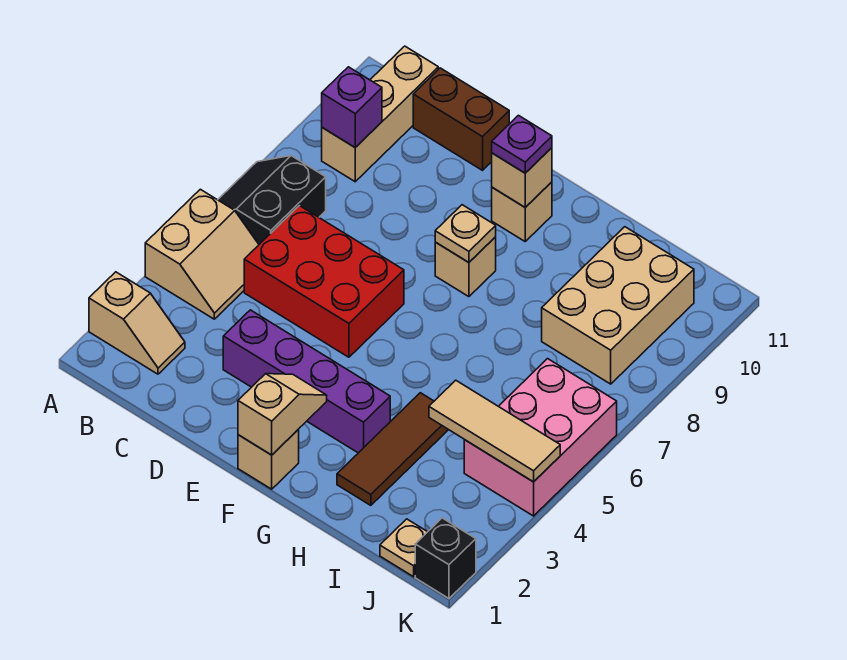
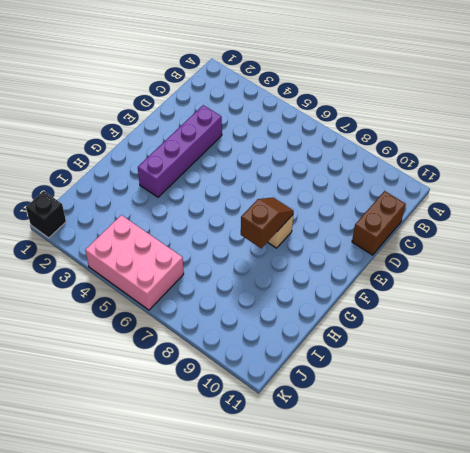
brown 1x2 slope [241,198,294,248] -> tan 1x1 plate [435,205,496,262]
none -> tan 1x2 slope [89,272,185,374]
none -> tan 2x2 slope [145,189,259,319]
none -> black 2x2 slope [218,156,326,244]

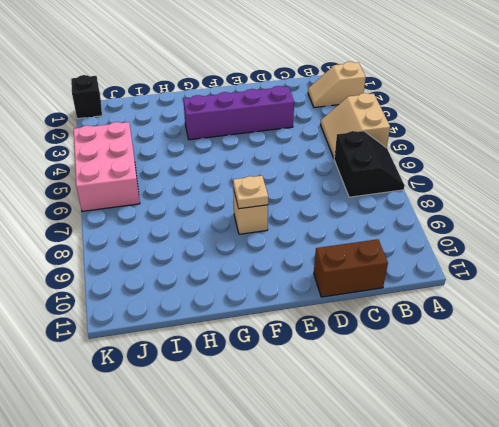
none -> tan 1x3 brick [322,46,438,182]
none -> red 2x3 brick [244,206,404,357]
none -> tan 1x1 brick [238,430,299,489]

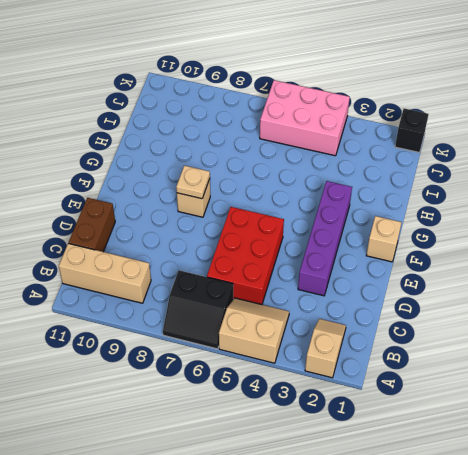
none -> tan 1x1 brick [492,182,552,241]
none -> brown 1x3 tile [337,393,448,505]
none -> tan 2x3 brick [542,227,694,384]

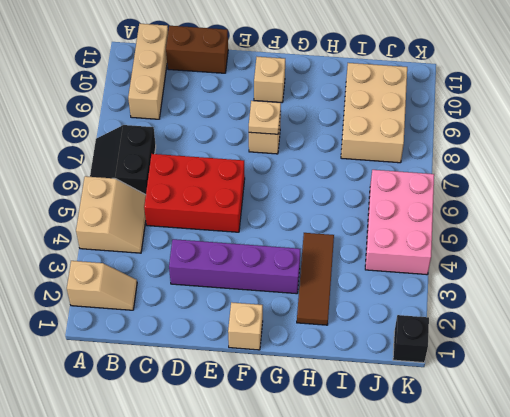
none -> tan 1x1 plate [380,519,427,577]
none -> purple 1x1 brick [322,67,382,147]
none -> tan 1x2 slope [238,374,327,455]

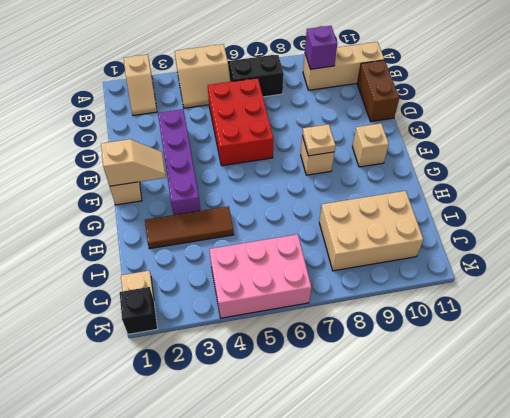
none -> tan 1x1 brick [492,148,552,207]
none -> tan 1x3 tile [429,380,560,482]
none -> purple 1x1 plate [492,115,552,173]

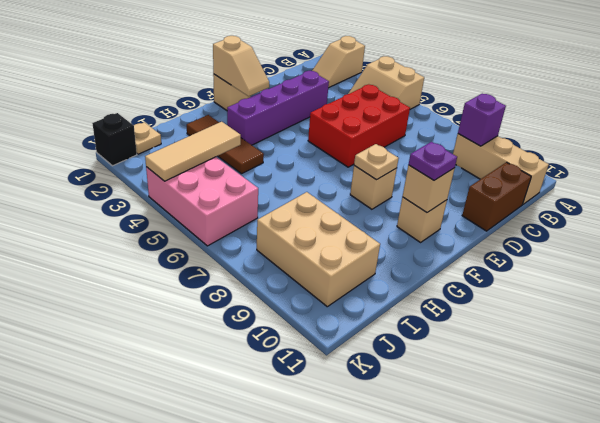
none -> black 2x2 slope [218,156,326,244]

